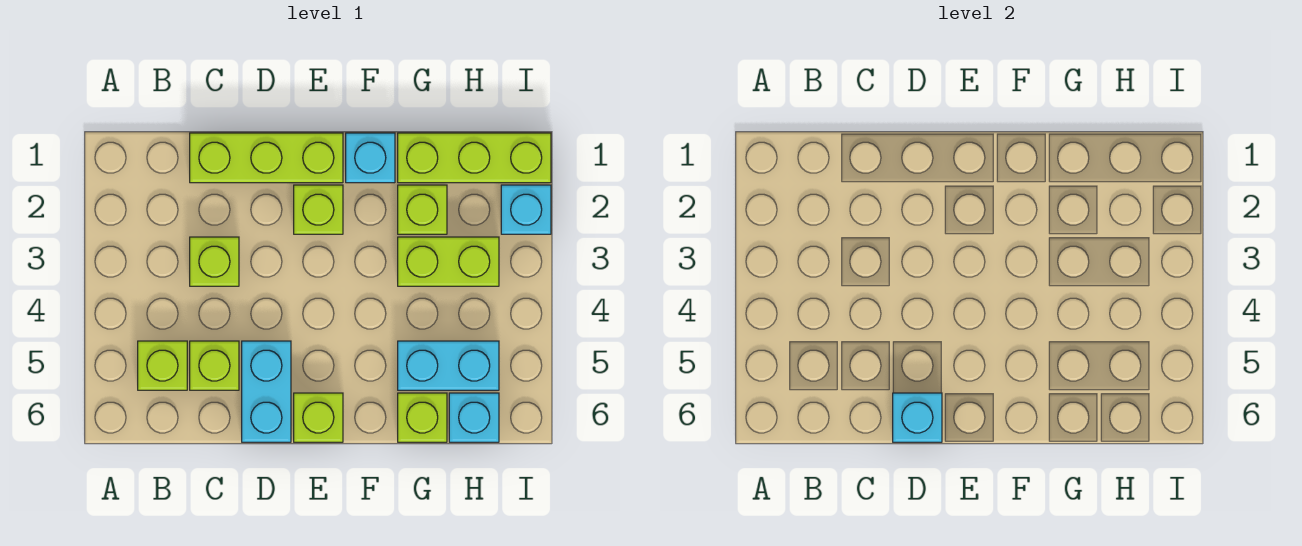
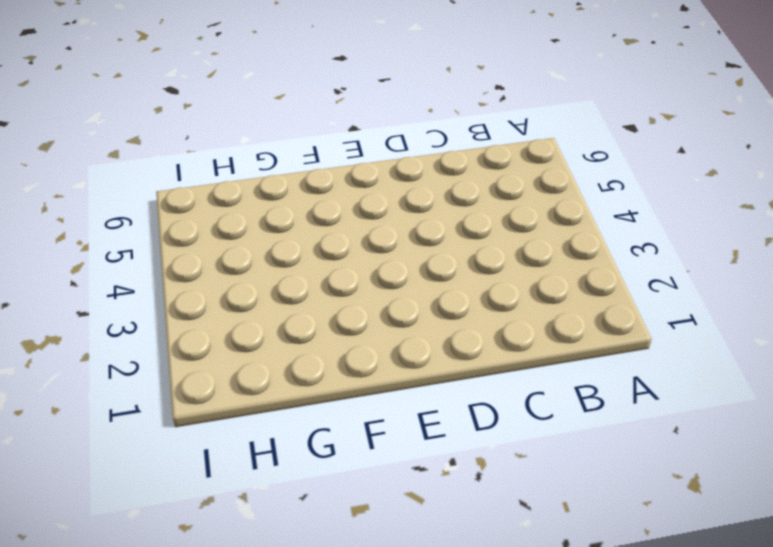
none -> lime 1x1 brick [138,341,187,390]
none -> lime 1x3 brick [190,133,343,183]
none -> lime 1x1 brick [190,237,239,286]

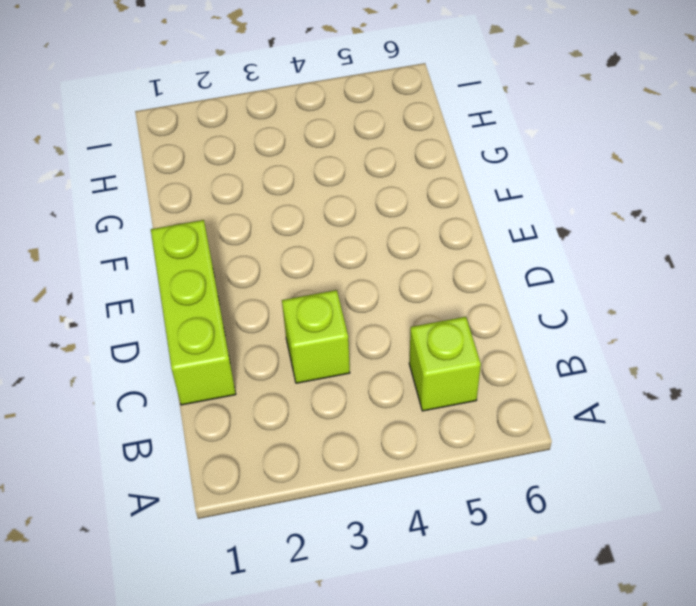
none -> lime 1x1 brick [190,341,239,390]
none -> cyan 1x2 brick [242,341,291,442]
none -> lime 1x1 brick [294,185,343,234]

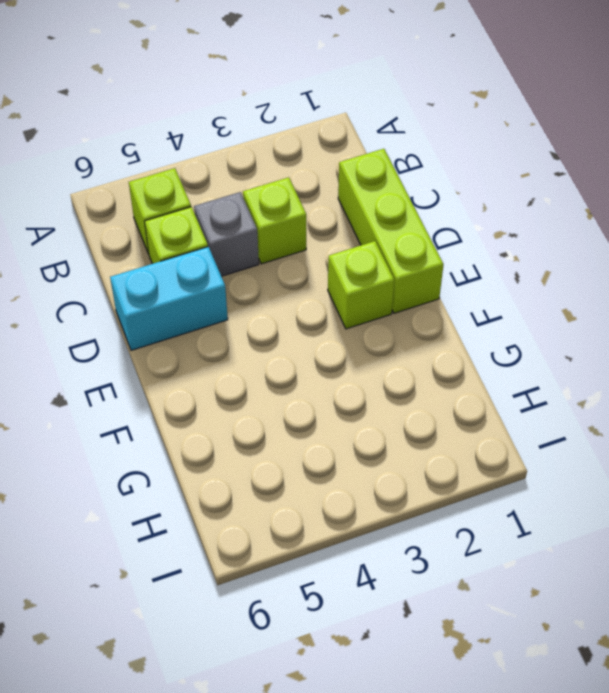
grey 1x1 brick [194,192,259,276] -> none
none -> lime 1x1 brick [294,393,343,442]
none -> cyan 1x1 brick [346,133,395,183]
none -> lime 1x3 brick [398,133,551,183]

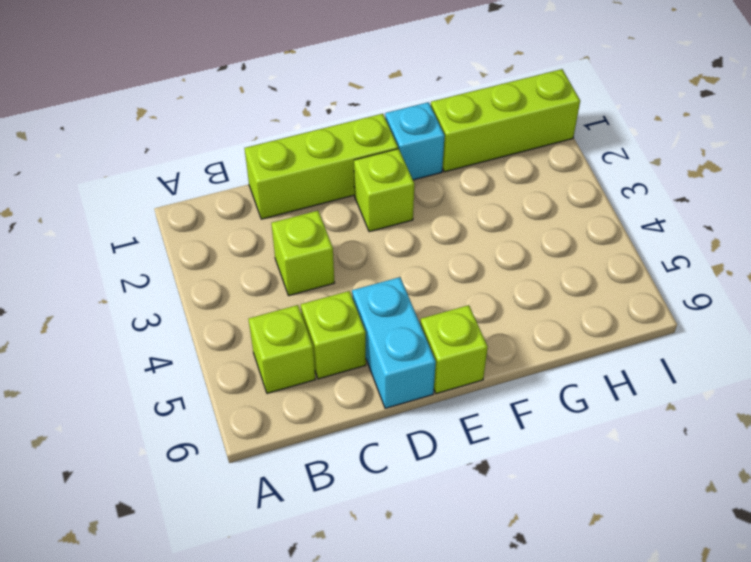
none -> lime 1x1 brick [398,185,447,234]
none -> lime 1x2 brick [398,237,499,286]
none -> cyan 1x2 brick [398,341,499,390]

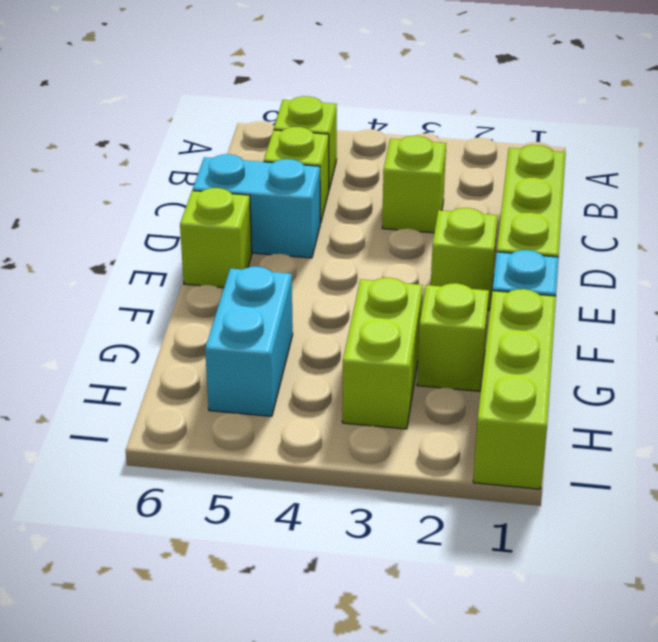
none -> lime 1x1 brick [398,393,447,442]
none -> cyan 1x1 brick [449,393,499,442]
none -> cyan 1x1 brick [501,185,551,234]

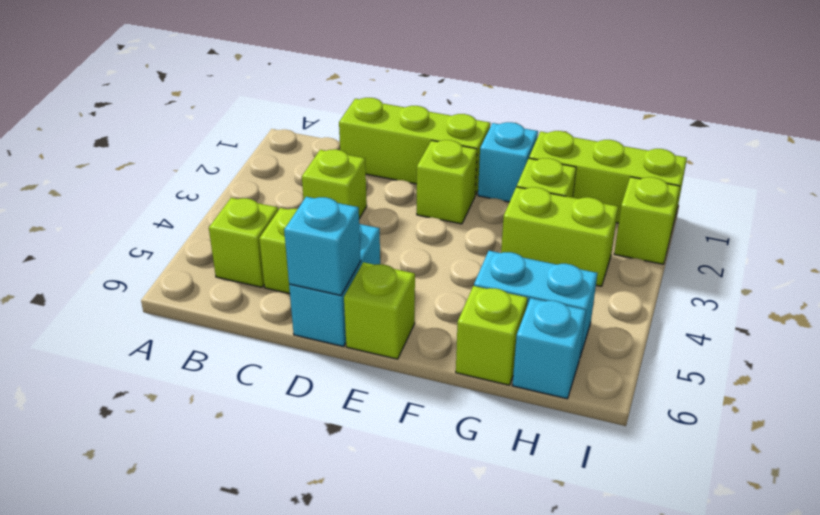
lime 1x1 brick [614,177,680,264] -> cyan 1x1 brick [501,185,551,234]

